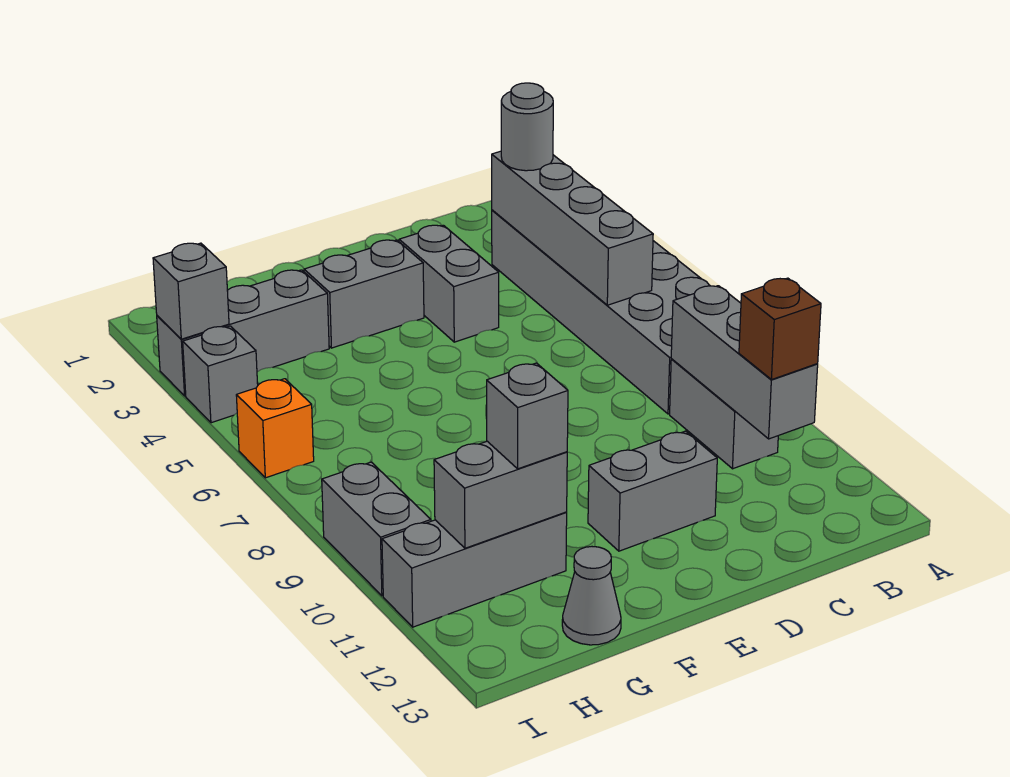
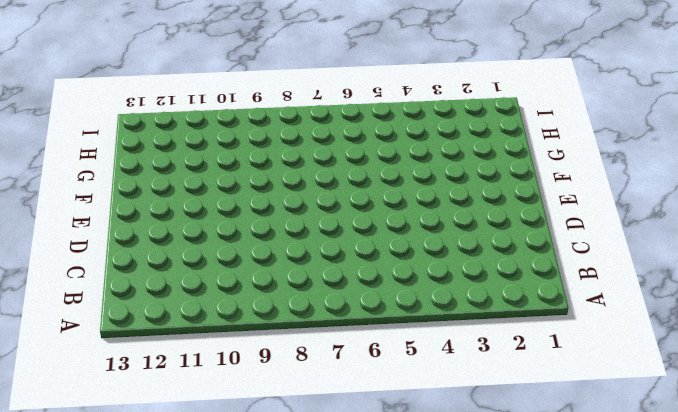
none -> grey 2x6 brick [492,210,710,414]
none -> grey 1x2 brick [670,359,778,469]
none -> grey 1x2 brick [399,225,499,342]

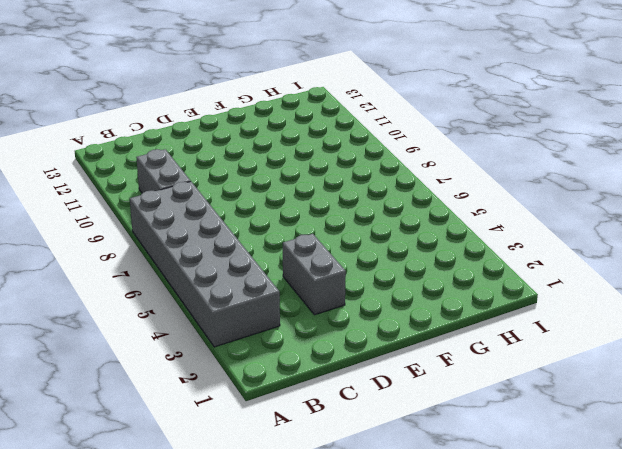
none -> grey 1x2 brick [588,431,717,551]
none -> grey 1x2 brick [304,240,424,348]
none -> grey 1x3 brick [157,270,329,396]

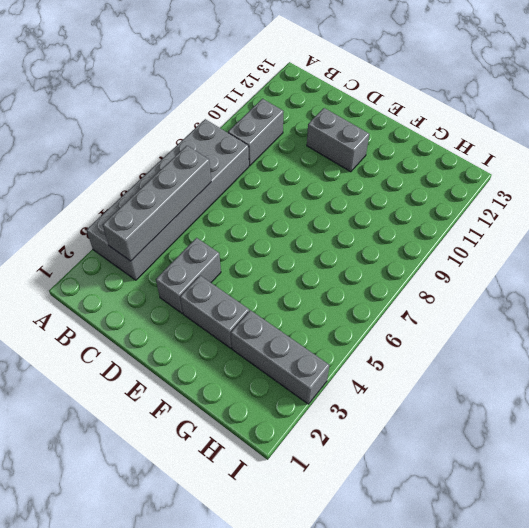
none -> grey 1x3 brick [382,512,567,627]
none -> grey 1x1 cone [562,547,621,645]
none -> grey 1x1 brick [183,326,258,423]

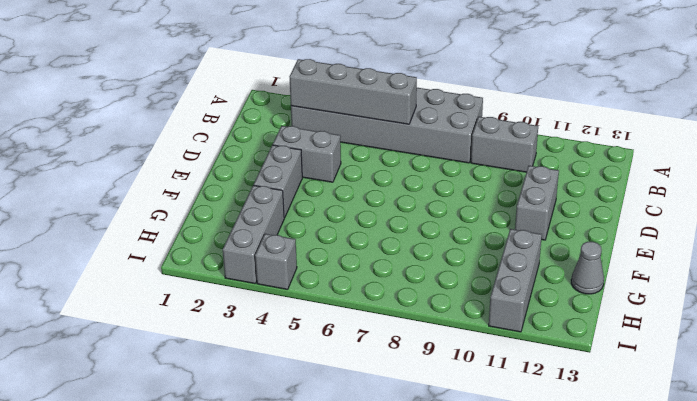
none -> orange 1x1 brick [236,379,314,478]
none -> grey 1x2 brick [322,462,431,596]
none -> grey 1x3 brick [671,286,818,439]

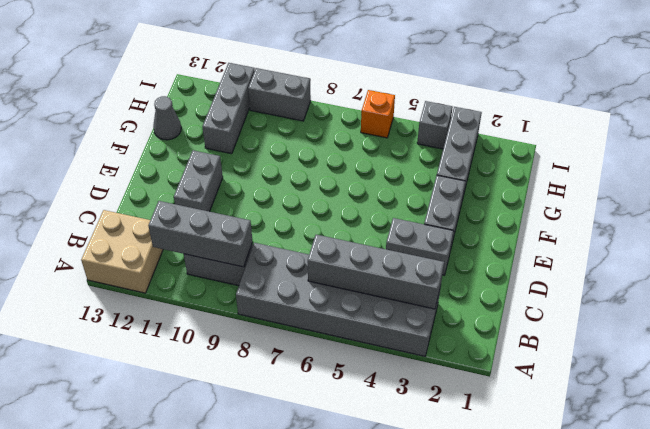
tan 2x2 brick [81,210,163,293] -> none
none -> grey 1x2 brick [434,441,567,548]
none -> grey 1x1 brick [153,243,229,339]
none -> grey 1x1 round brick [501,83,553,171]

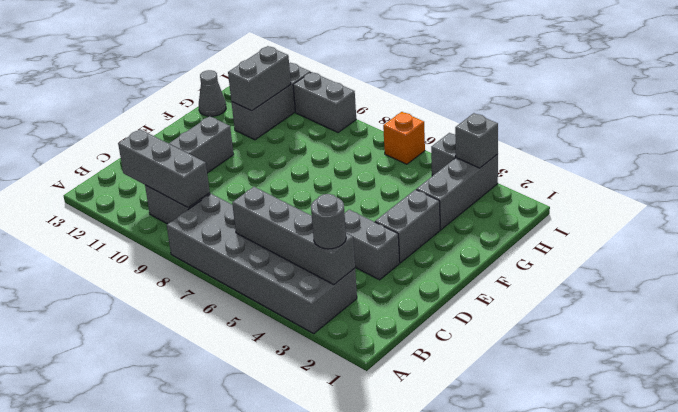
none -> brown 1x1 brick [739,278,821,380]
none -> grey 1x1 brick [487,363,568,469]

